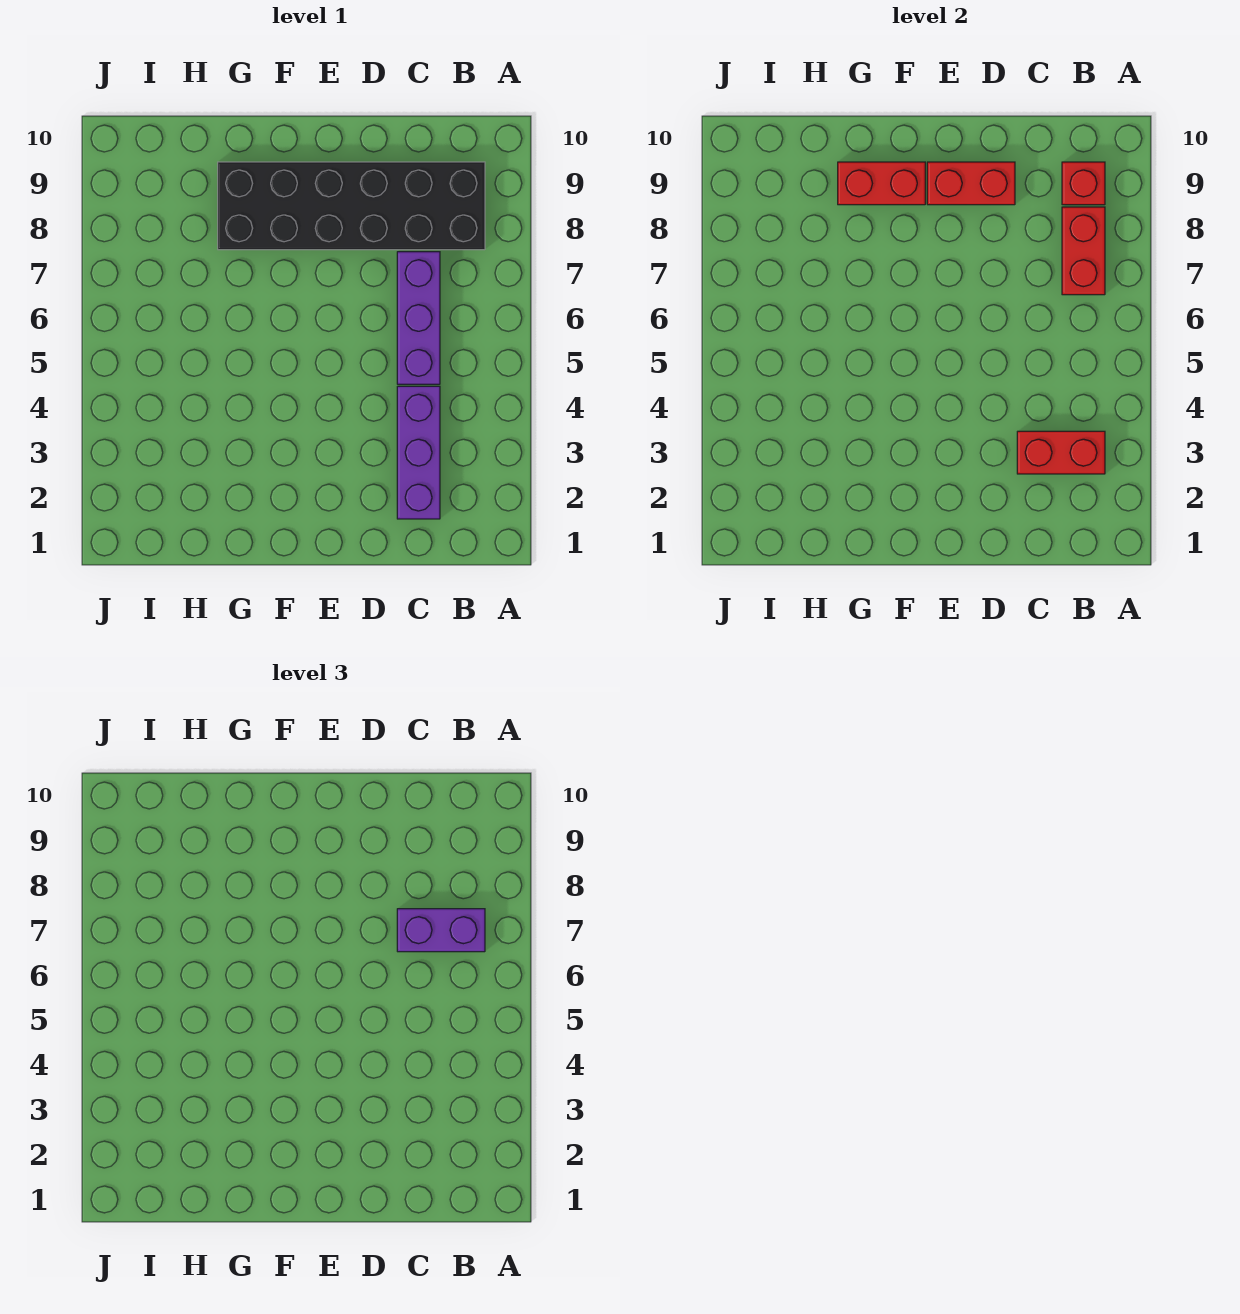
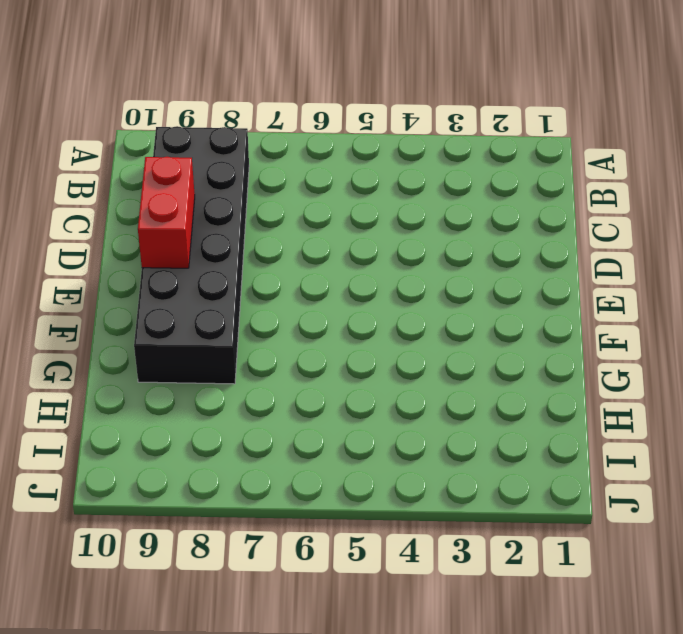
none -> purple 1x3 brick [397,386,440,519]
none -> purple 1x3 brick [397,252,440,384]

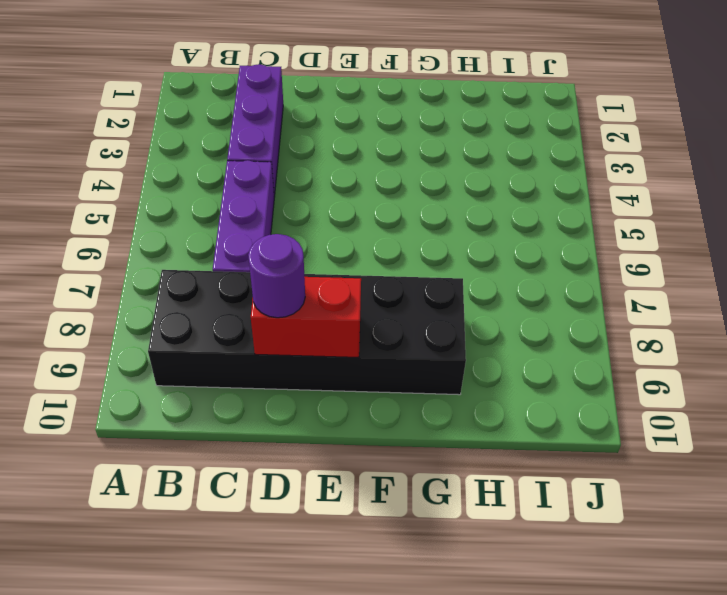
purple 1x1 round brick [248,234,305,318] -> none
none -> red 1x2 brick [1017,431,1105,474]
none -> red 1x2 brick [1062,207,1105,295]

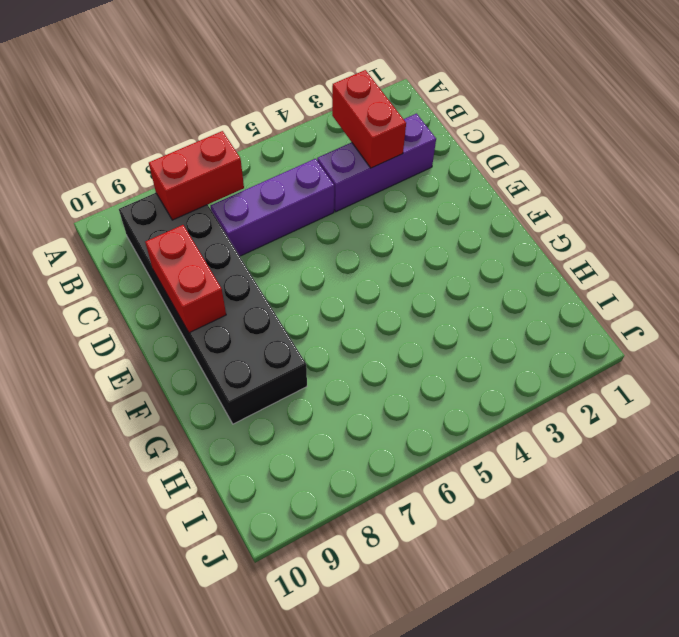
none -> red 1x1 brick [1062,162,1105,205]
none -> red 1x2 brick [838,162,925,205]

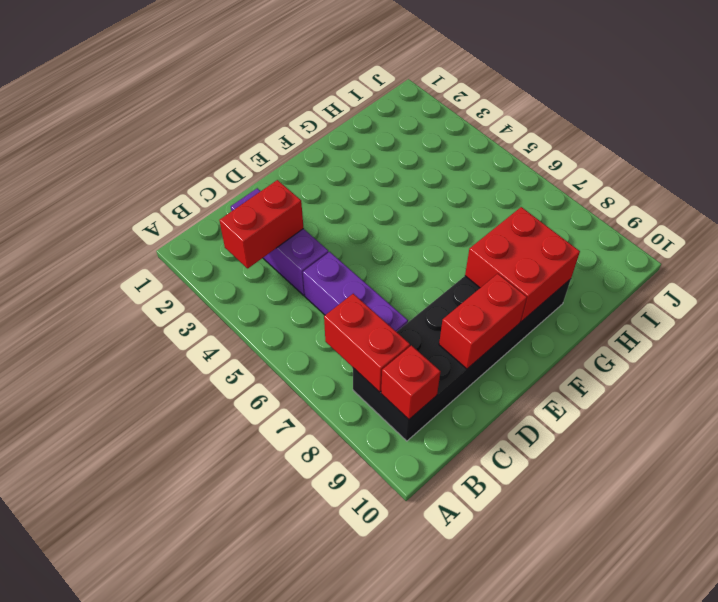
red 2x2 brick [465,207,580,322] -> red 1x2 brick [838,162,925,205]
none -> purple 1x2 brick [397,909,485,952]

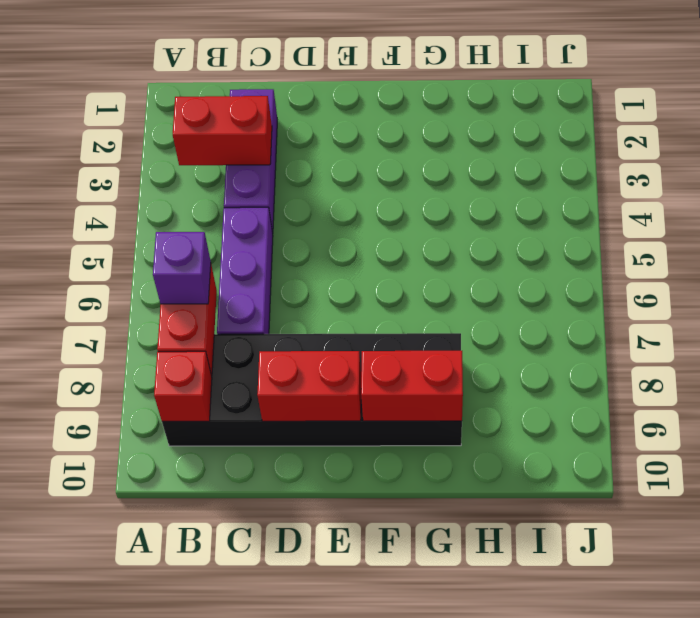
purple 1x1 brick [153,232,211,304] -> purple 1x2 brick [397,909,485,952]

